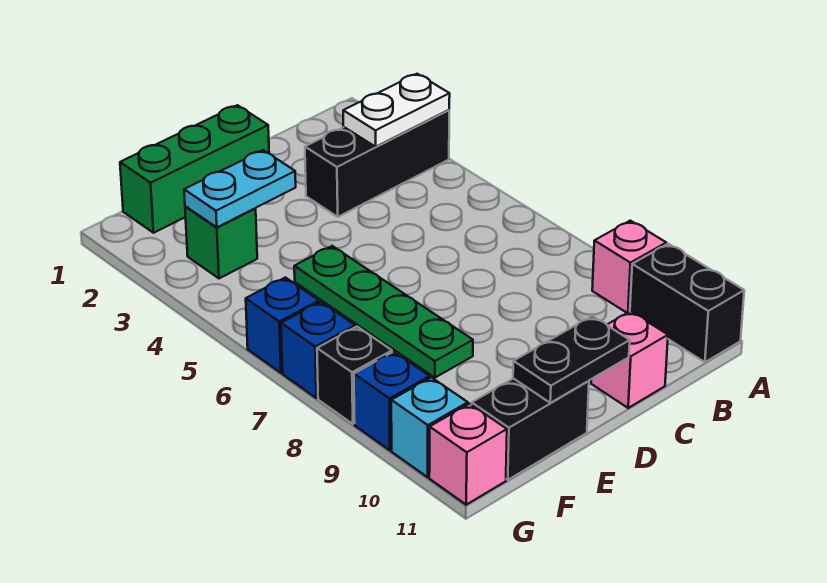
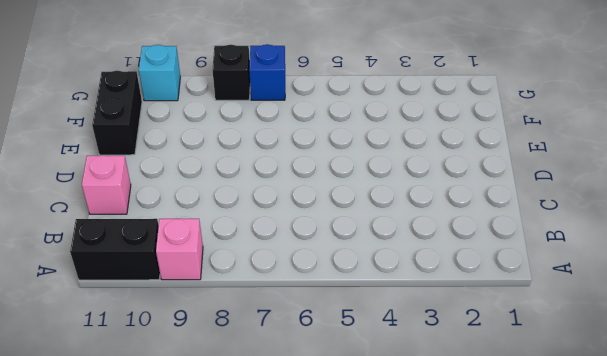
none -> black 1x3 brick [305,110,449,217]
none -> green 1x3 brick [120,105,269,233]
none -> green 1x4 plate [294,246,473,378]

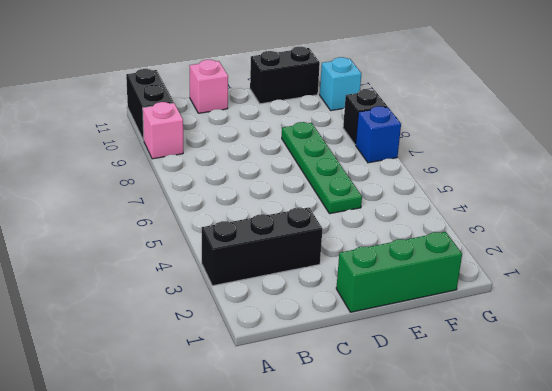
none -> green 1x1 brick [185,206,257,278]
none -> blue 1x1 brick [246,277,319,373]
none -> blue 1x1 brick [354,352,430,450]

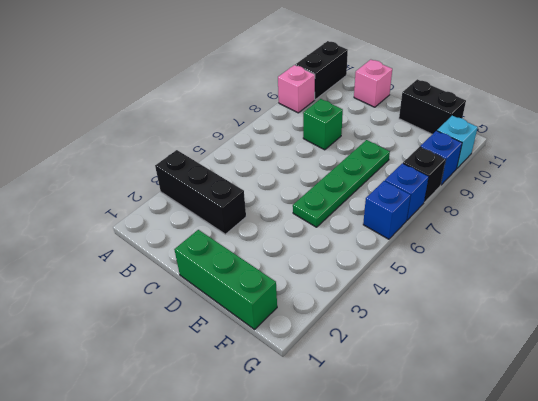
green 1x1 brick [303,99,343,150] -> green 1x1 brick moved to [185,206,257,278]
none -> pink 1x1 brick [429,404,507,505]
none -> white 1x2 plate [343,74,450,147]
none -> black 1x2 plate [513,316,630,403]

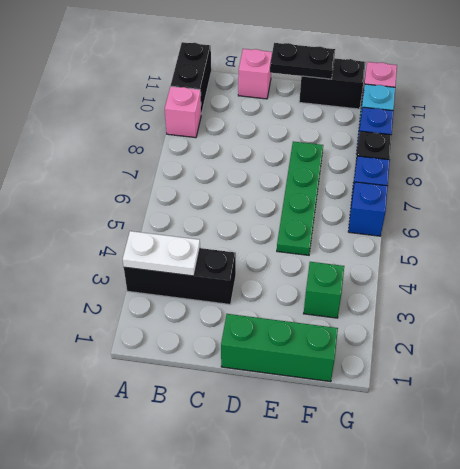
none -> cyan 1x2 plate [184,150,296,227]

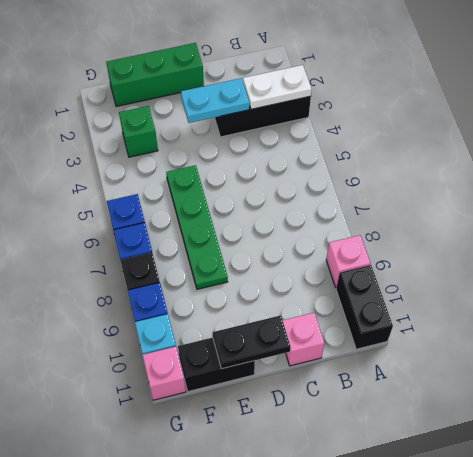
cyan 1x2 plate [181,78,250,123] -> cyan 1x2 plate moved to [184,150,296,227]

